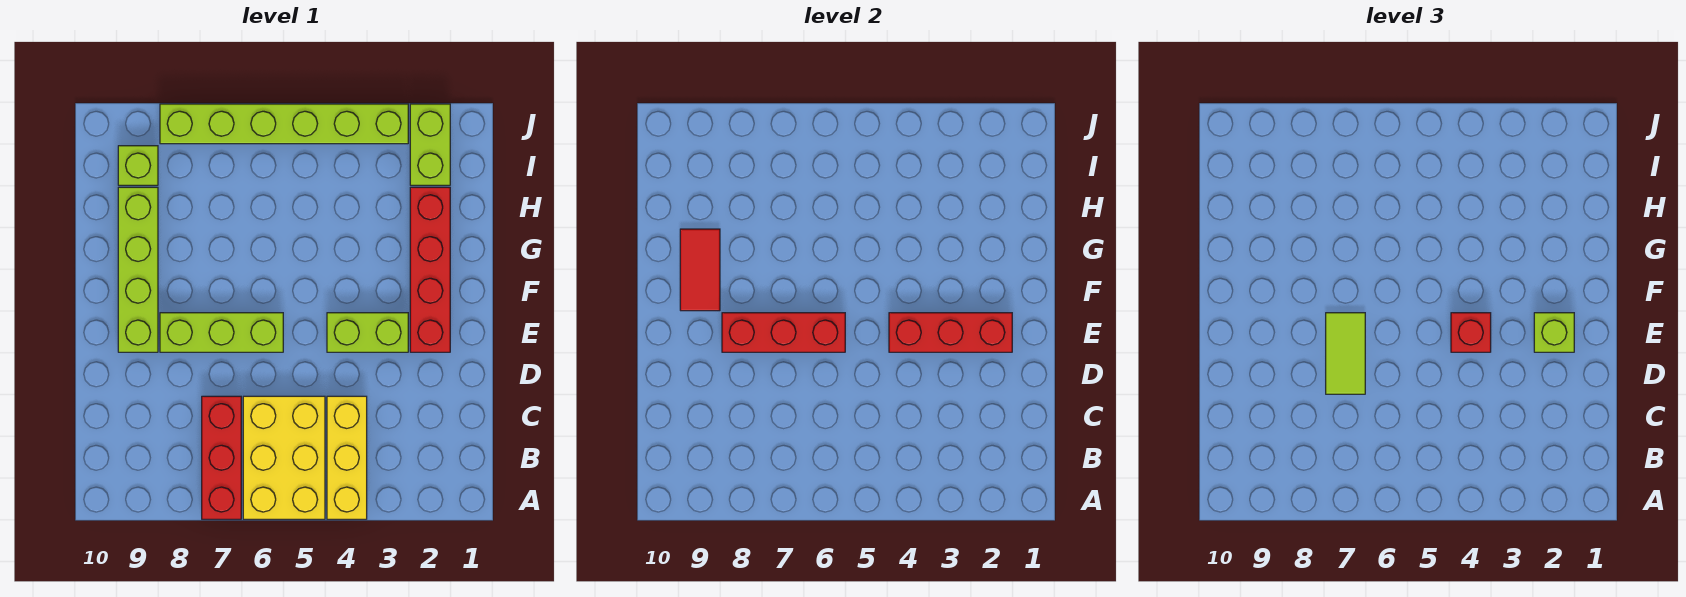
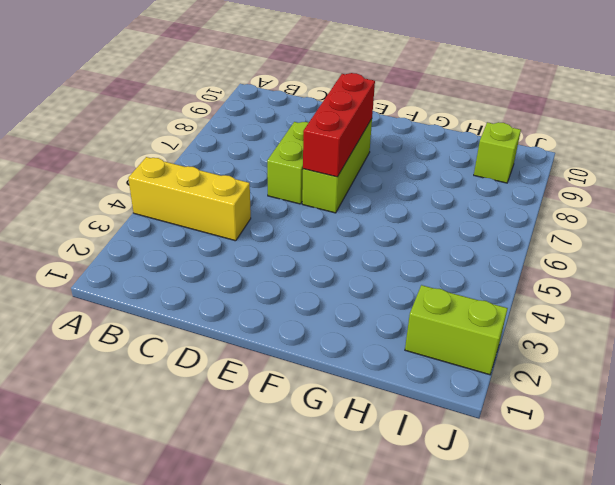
lime 1x2 brick [267,122,309,204] -> lime 1x2 brick moved to [327,313,408,352]
none -> yellow 2x3 brick [243,396,325,519]
none -> red 1x3 brick [202,396,241,519]
none -> red 1x4 brick [410,187,450,352]

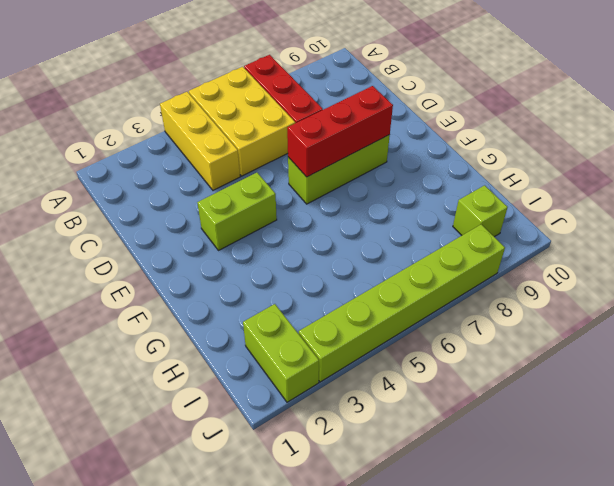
none -> red 1x4 brick [410,187,450,352]
none -> lime 1x4 brick [118,187,158,352]
none -> red 1x3 brick [889,313,1012,352]

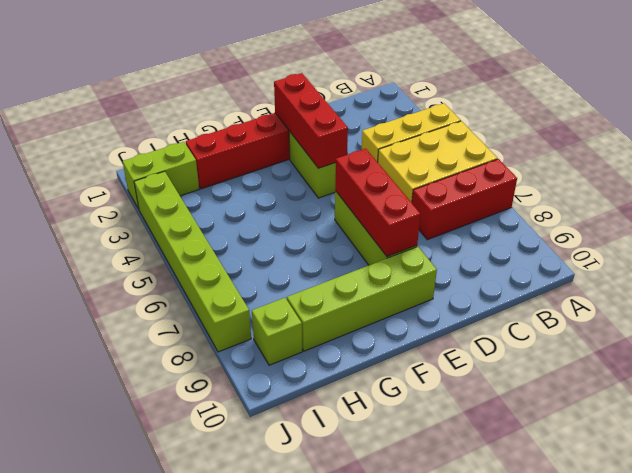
none -> red 1x2 tile [680,229,720,311]
none -> lime 1x2 tile [1326,313,1365,394]
none -> lime 1x1 brick [1534,313,1574,352]

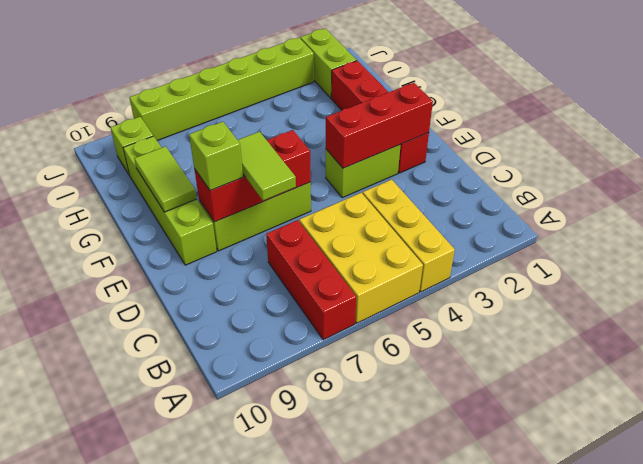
lime 1x1 brick [189,122,243,191] -> lime 1x1 brick moved to [1534,313,1574,352]
lime 1x2 tile [134,146,197,212] -> red 1x2 tile [680,229,720,311]
none -> red 1x1 brick [1451,313,1491,352]

